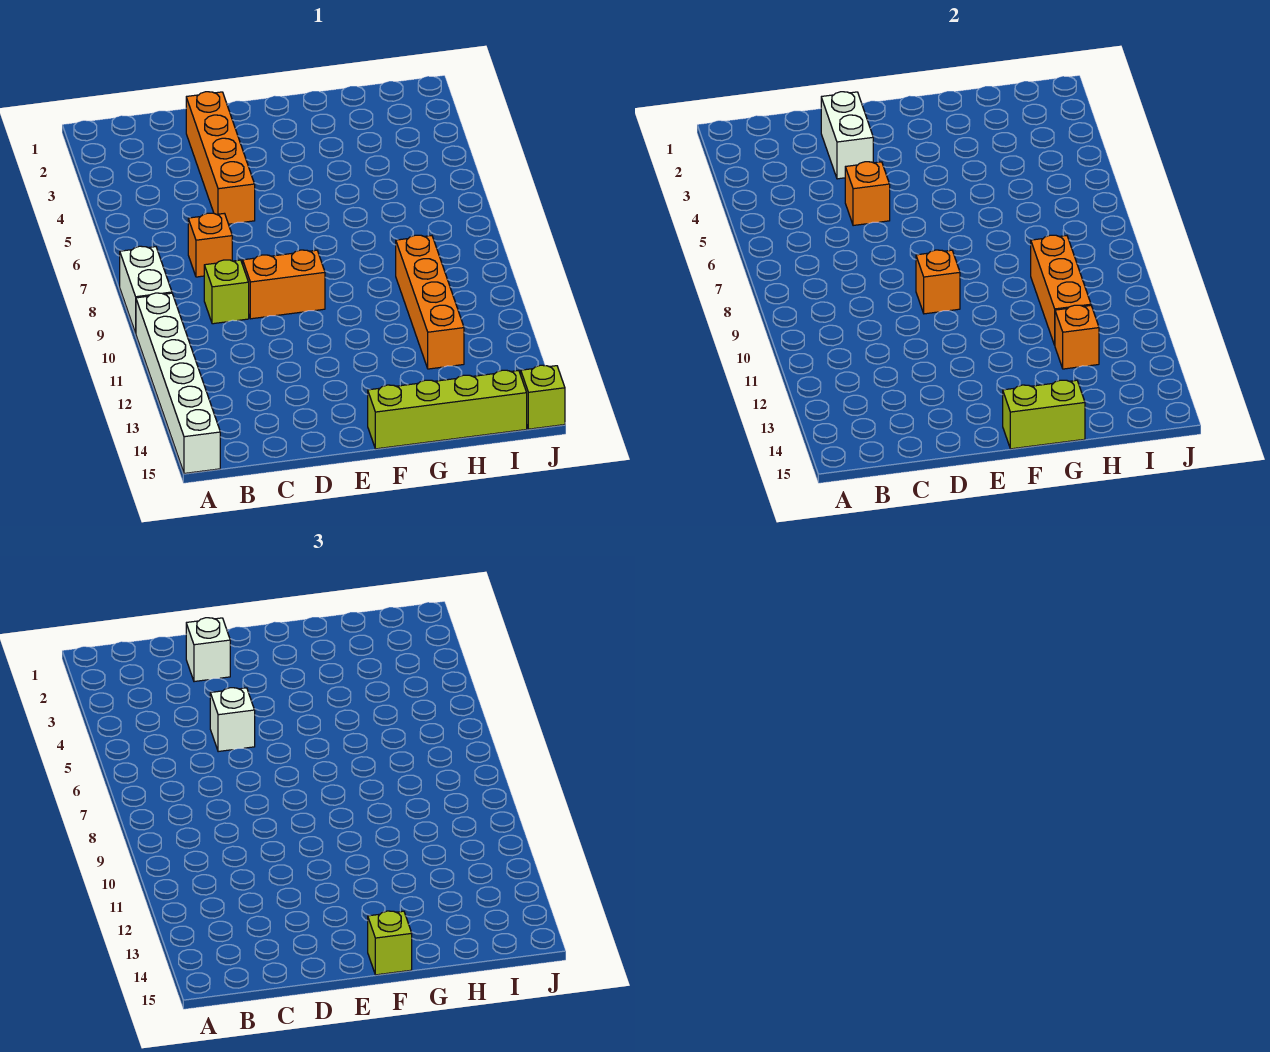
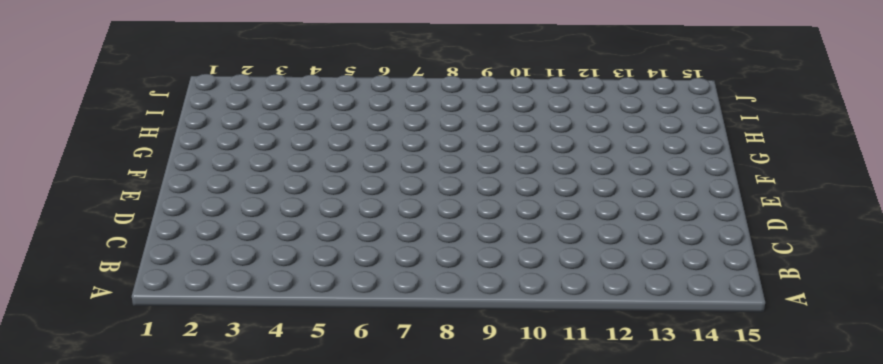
none -> white 1x2 brick [120,246,172,333]
none -> white 1x6 brick [136,293,220,473]
none -> orange 1x1 brick [188,213,232,277]

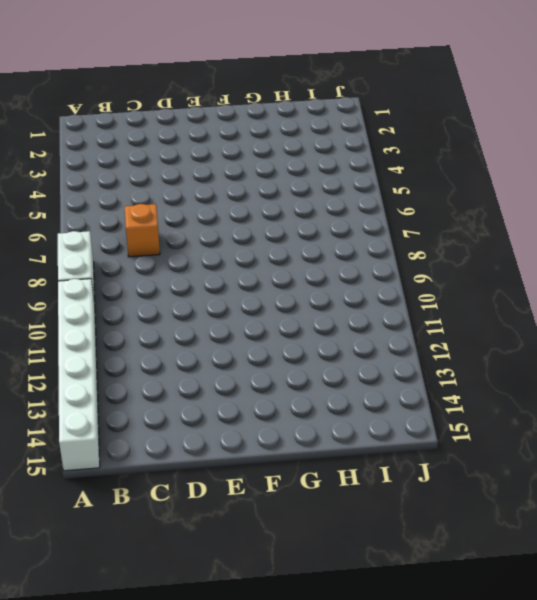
none -> lime 1x1 brick [204,260,249,324]
none -> orange 1x4 brick [186,92,255,224]
none -> orange 1x2 brick [243,250,325,319]

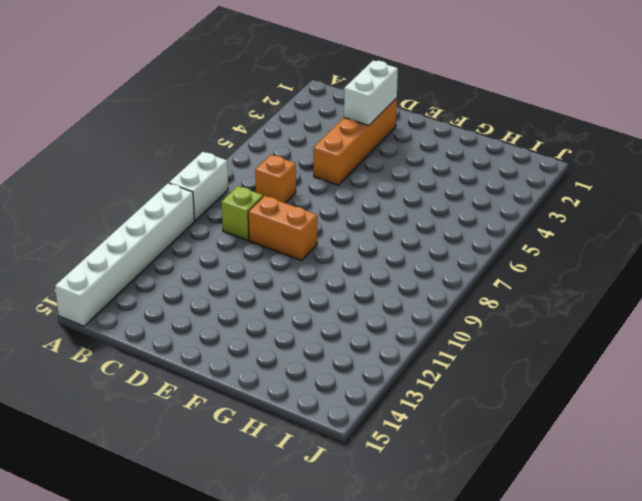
none -> lime 1x4 brick [368,370,527,449]
none -> orange 1x4 brick [396,235,464,369]
none -> lime 1x1 brick [521,365,565,429]

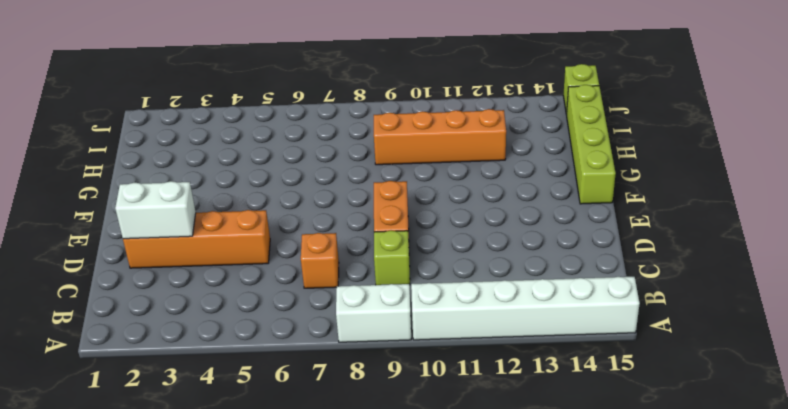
none -> orange 1x1 brick [845,162,890,226]
none -> orange 1x1 brick [916,250,960,314]
none -> lime 1x2 brick [1003,380,1085,449]

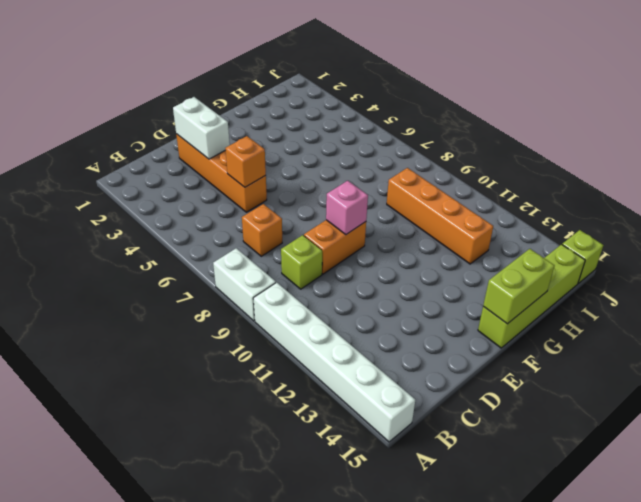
pink 1x1 brick [326,181,368,234] -> orange 1x1 brick [916,250,960,314]
none -> orange 1x3 brick [1031,235,1091,345]
none -> orange 1x1 brick [1055,305,1099,369]
none -> white 1x1 brick [186,618,230,682]

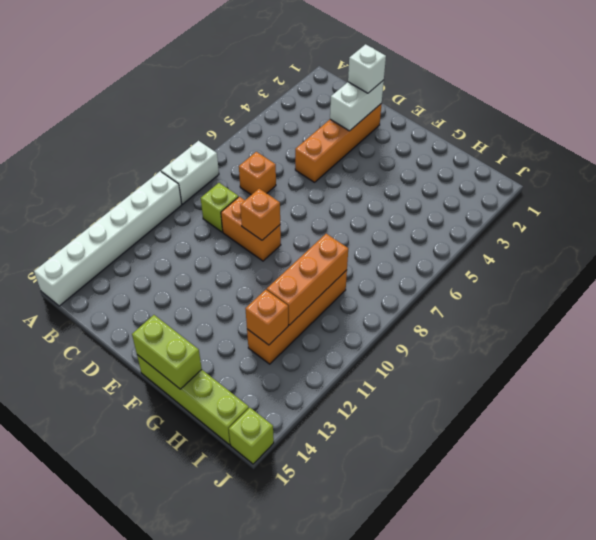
none -> orange 1x1 brick [845,162,890,226]
none -> white 1x1 brick [210,688,255,752]
none -> lime 1x1 brick [368,911,412,975]

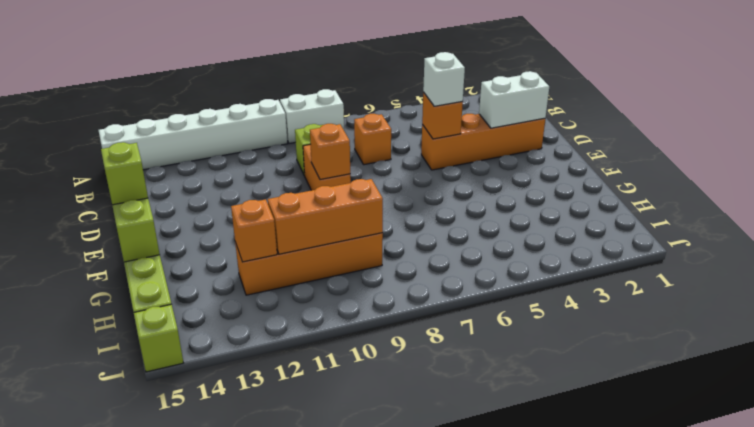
none -> white 1x1 brick [186,618,230,682]

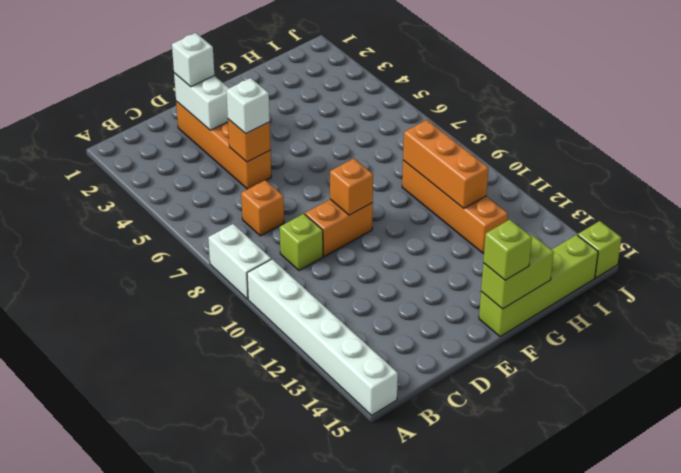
none -> orange 1x1 brick [1055,305,1099,369]

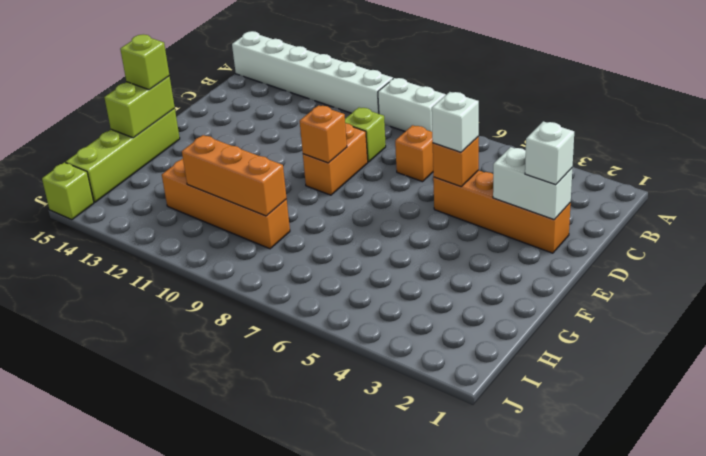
none -> orange 1x1 brick [1055,305,1099,369]

